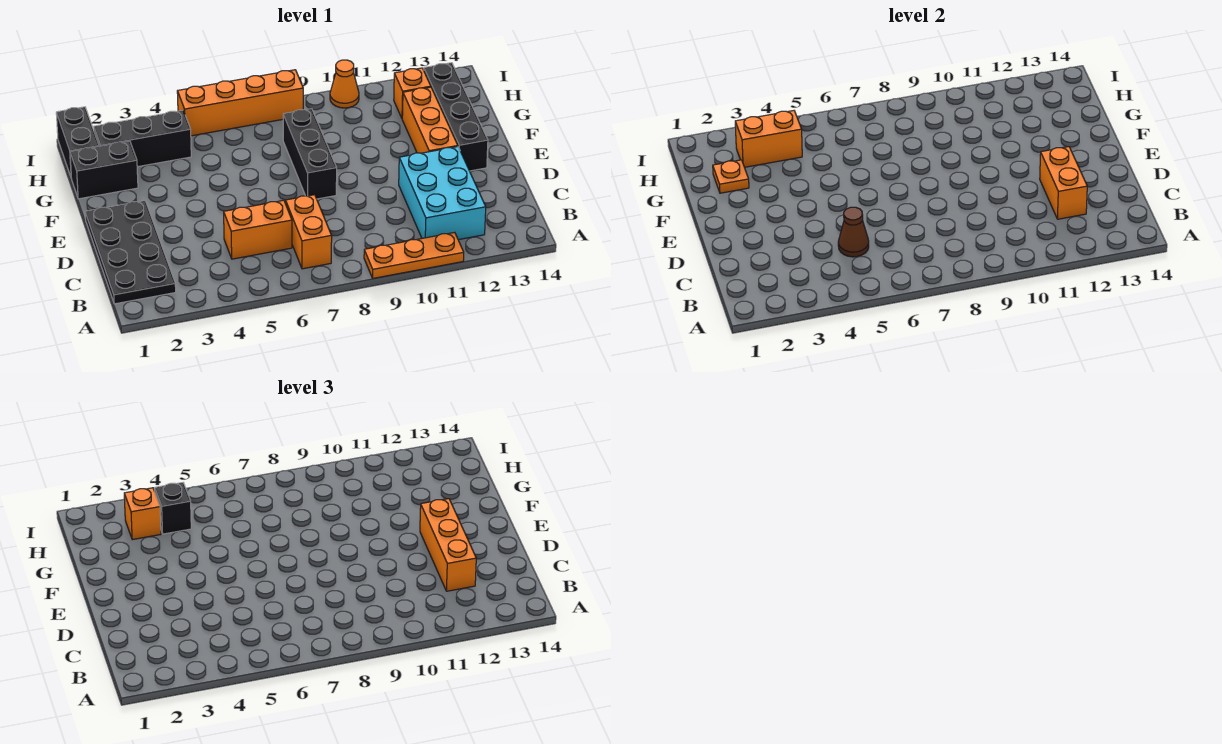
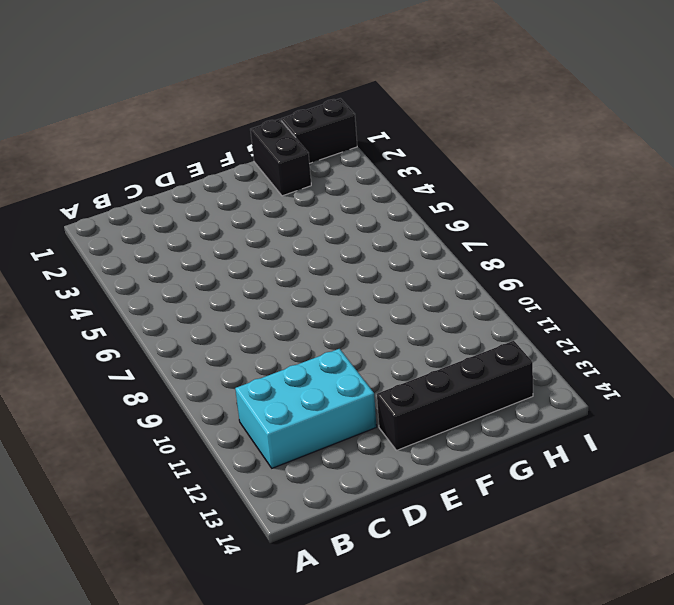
none -> orange 1x3 plate [364,232,464,278]
none -> black 2x4 plate [85,201,176,304]
none -> orange 1x2 brick [286,195,332,269]

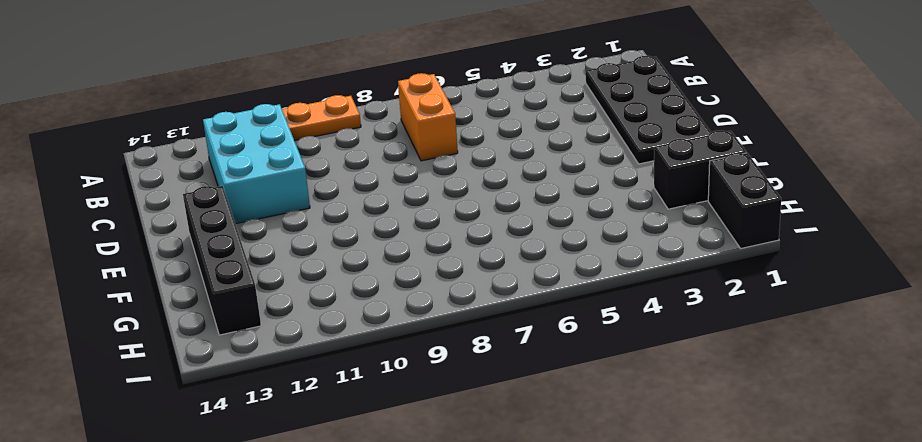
none -> orange 1x2 brick [224,200,292,259]
none -> black 1x3 brick [283,109,337,199]
none -> orange 1x3 brick [402,87,458,153]

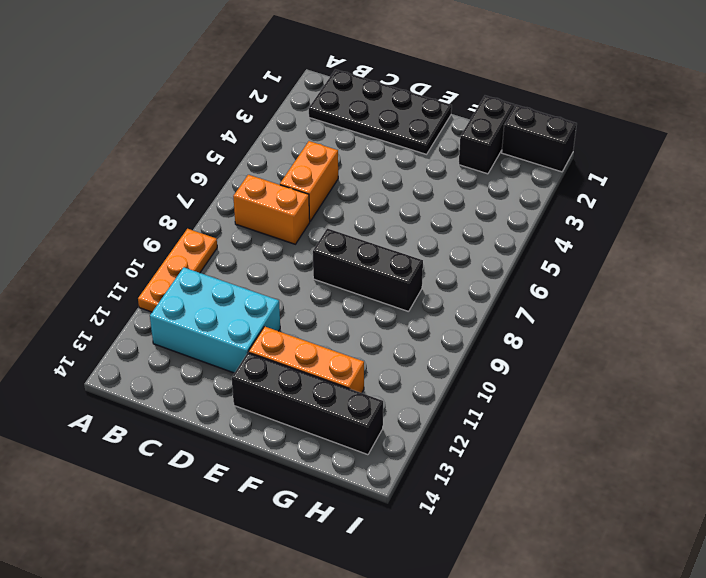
none -> black 1x3 brick [94,111,191,167]
none -> orange 1x1 brick [394,68,431,118]
none -> orange 1x4 brick [177,70,303,136]

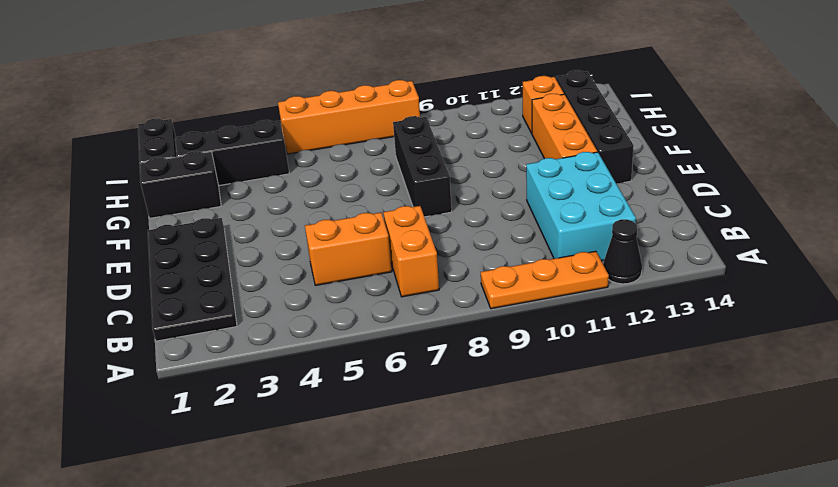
black 1x1 cone [603,219,642,284] -> none
none -> orange 1x1 cone [330,60,359,108]
none -> brown 1x1 cone [838,207,869,257]
none -> orange 1x2 brick [1040,147,1087,219]

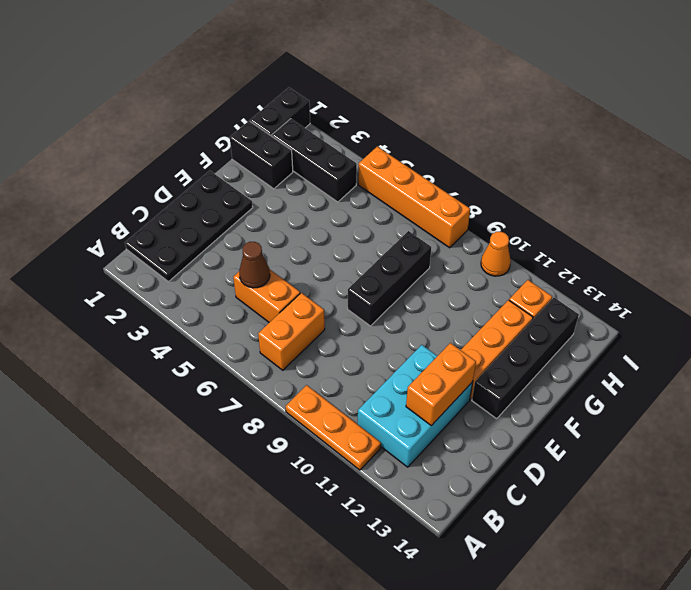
none -> orange 1x1 plate [713,160,749,193]
none -> orange 1x2 brick [735,111,802,167]
none -> orange 1x3 brick [420,499,476,591]

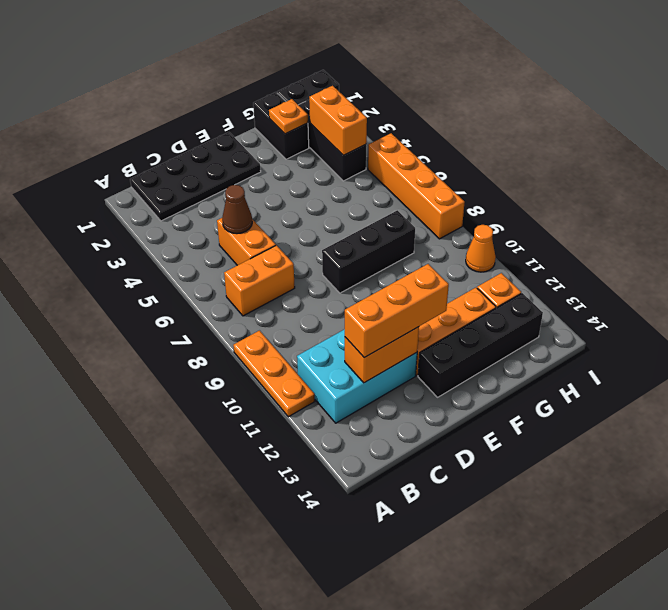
none -> orange 1x1 brick [124,488,161,540]
none -> black 1x1 brick [155,483,191,534]

